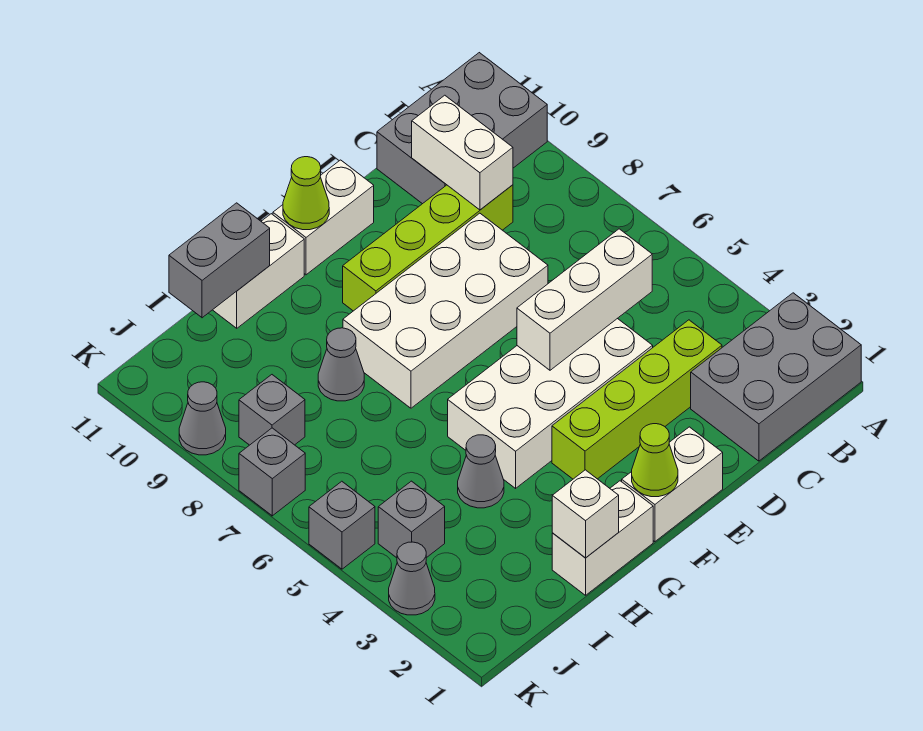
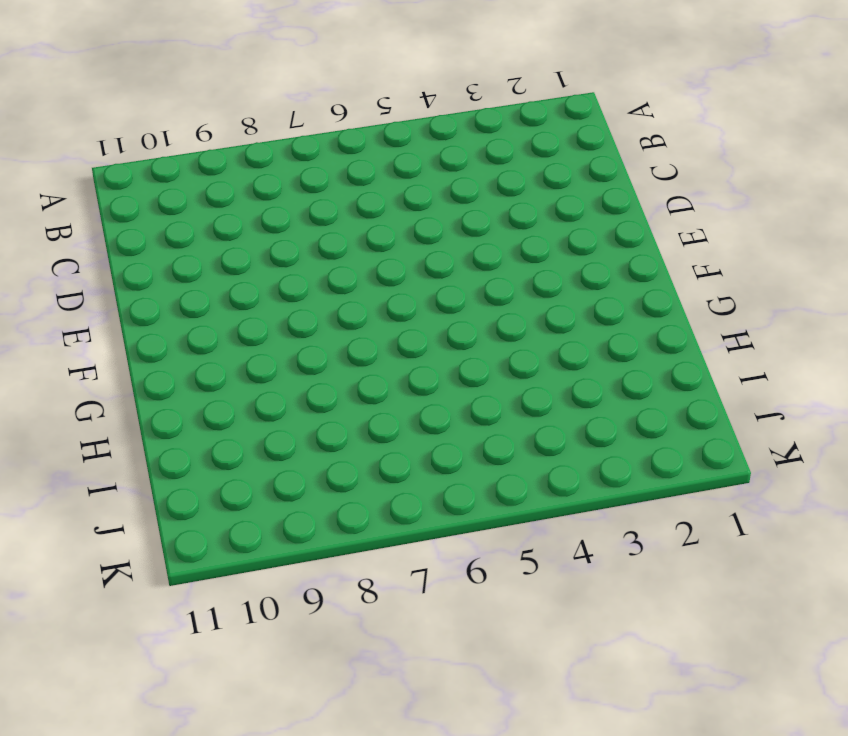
none -> grey 2x3 brick [691,293,861,461]
none -> grey 2x3 brick [377,53,547,204]
none -> lime 1x4 brick [552,320,722,479]

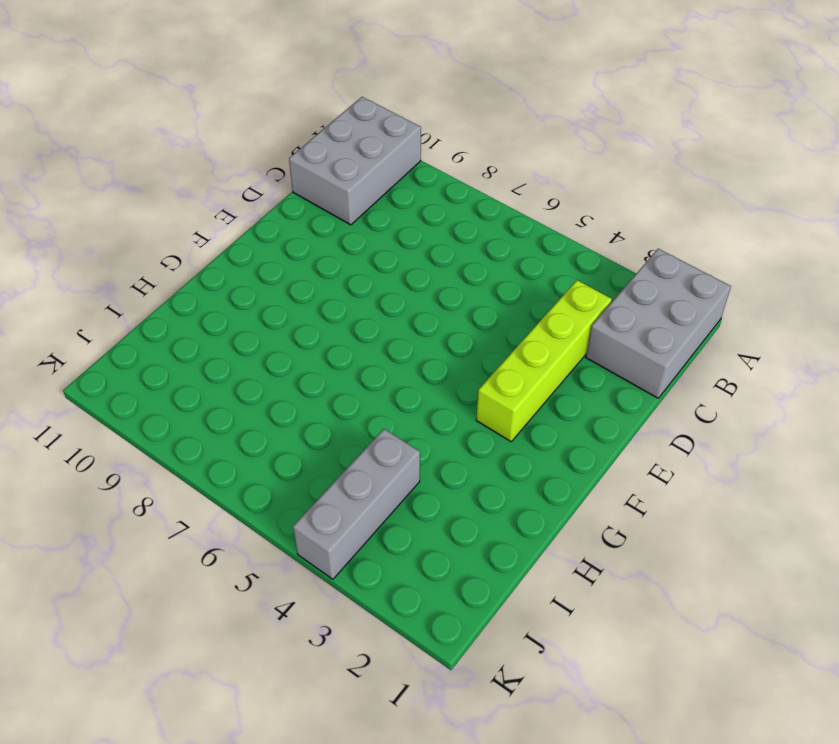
grey 1x3 brick [293,429,420,579] -> grey 1x1 brick [378,481,445,558]
none -> lime 1x4 brick [343,185,513,311]
none -> white 2x4 brick [448,318,653,488]
none -> white 2x4 brick [343,213,548,408]

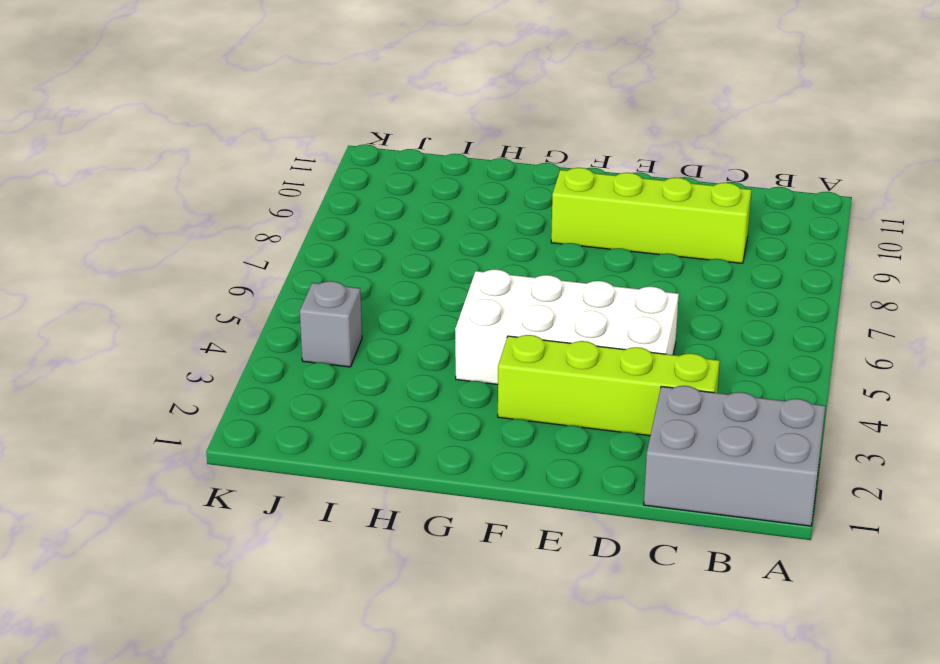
none -> grey 2x3 brick [377,53,547,204]
none -> white 2x4 brick [343,213,548,408]
none -> white 1x2 brick [622,427,723,542]

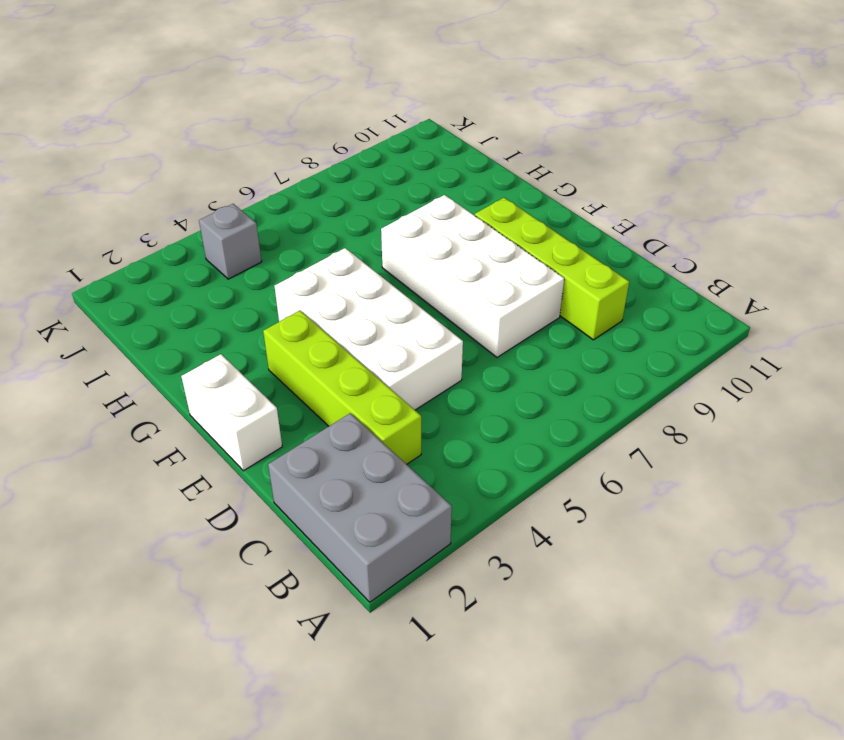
none -> grey 2x3 brick [377,53,547,204]
none -> white 1x2 brick [273,160,374,275]
none -> white 1x2 brick [552,481,653,595]

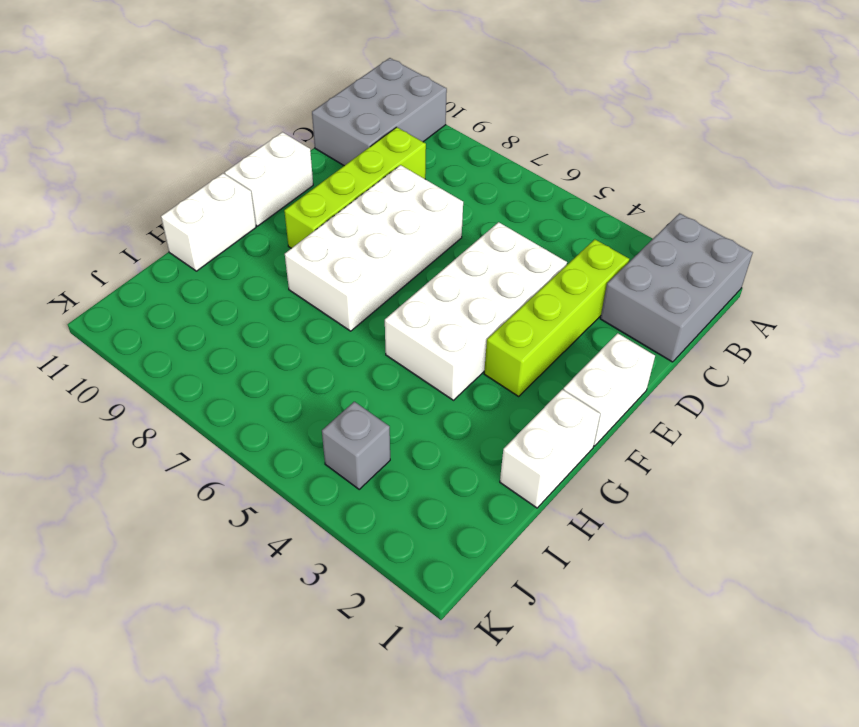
none -> grey 1x1 cone [458,435,504,508]
none -> grey 1x1 cone [318,328,364,401]
none -> grey 1x1 brick [239,375,305,445]

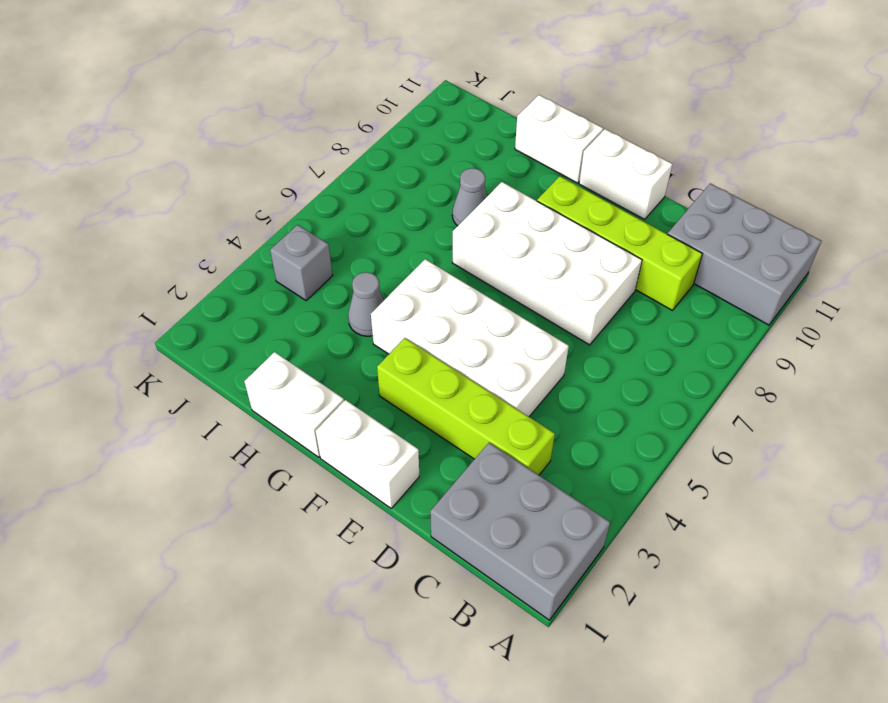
none -> grey 1x1 brick [239,375,305,445]
none -> grey 1x1 cone [389,542,435,615]
none -> grey 1x1 brick [309,481,375,569]

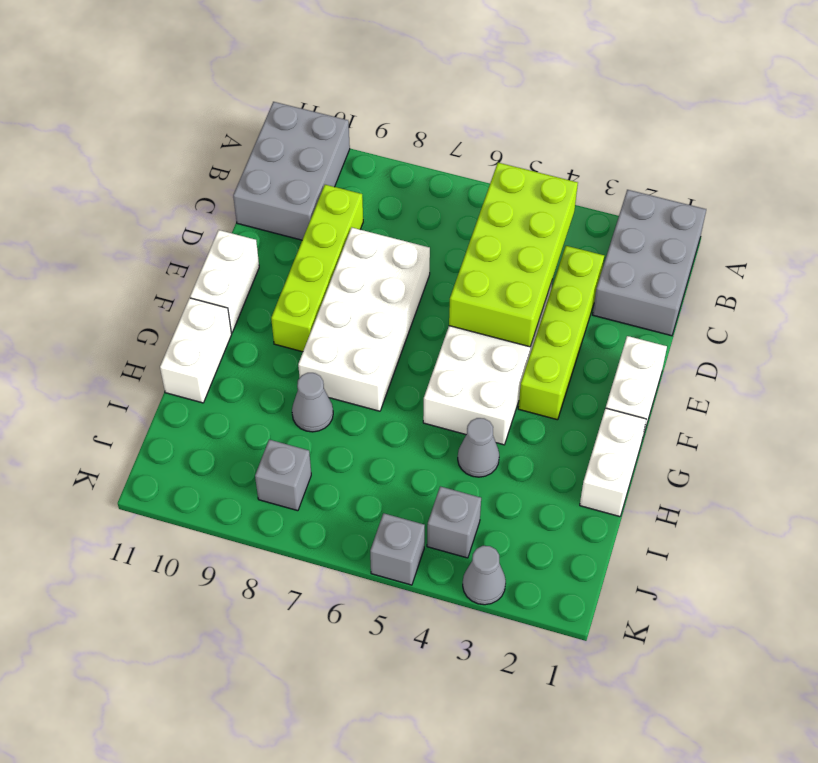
lime 2x4 brick [449,163,578,347] -> white 1x3 brick [517,229,652,370]
none -> grey 1x1 brick [239,428,305,516]
none -> grey 1x1 cone [179,382,226,455]
none -> white 1x2 brick [412,95,513,210]

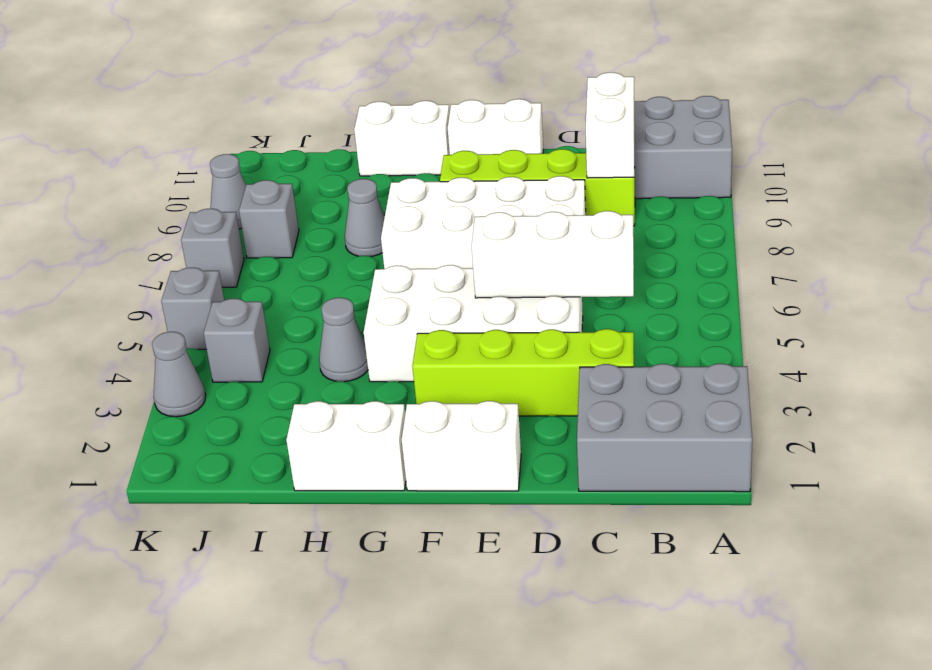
none -> lime 1x1 cone [632,424,678,497]
none -> lime 1x1 cone [283,157,329,230]
none -> white 1x1 brick [552,470,619,558]

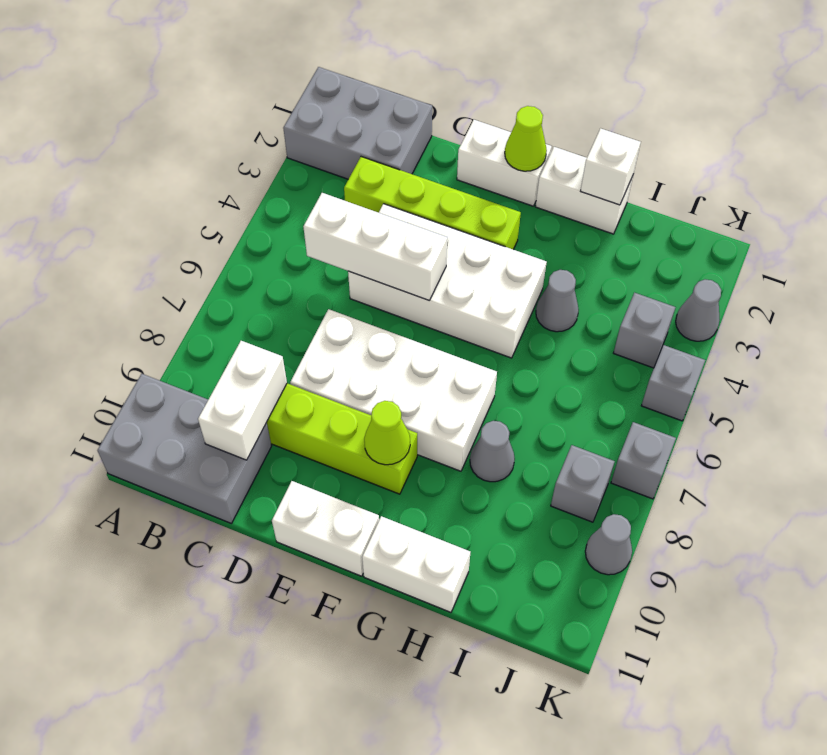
lime 1x1 cone [364,401,410,465] -> lime 1x1 cone moved to [283,157,329,230]
none -> grey 1x2 brick [169,203,270,318]

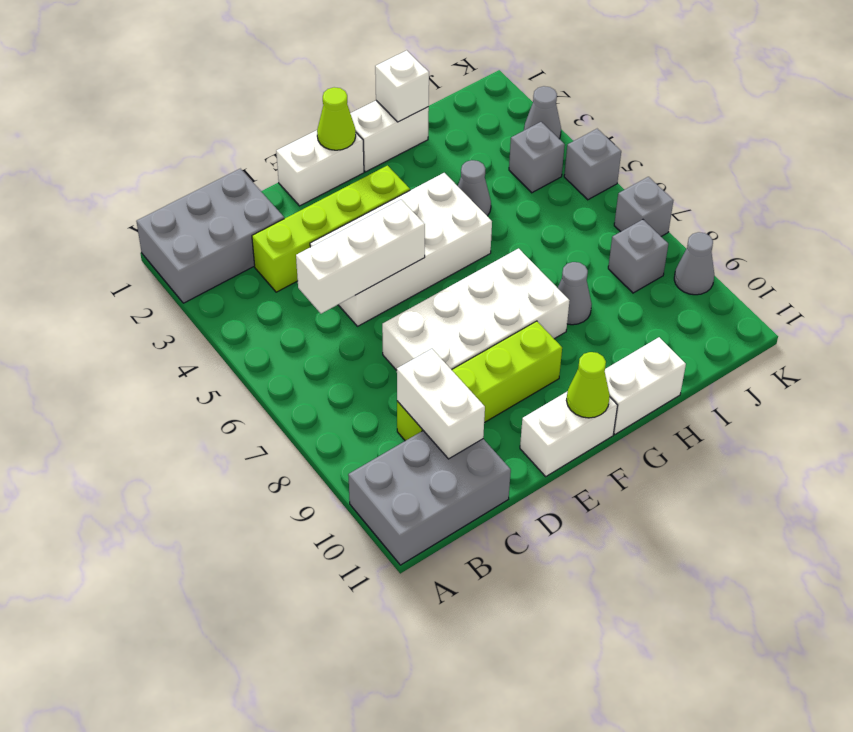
none -> grey 1x2 brick [169,203,270,318]

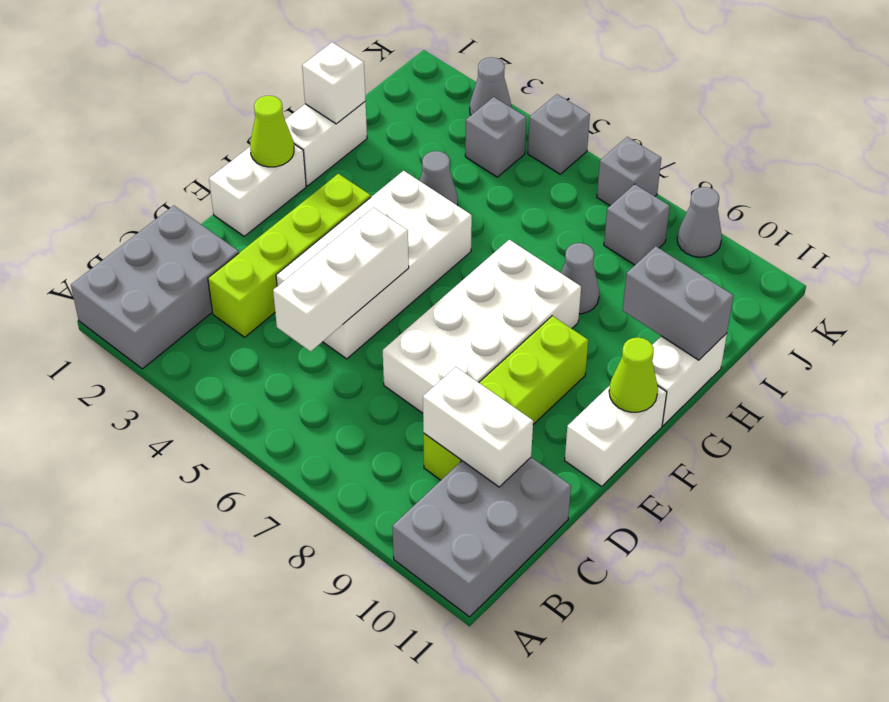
grey 1x2 brick [623,246,733,360] -> grey 1x2 brick turned to [169,203,270,318]

